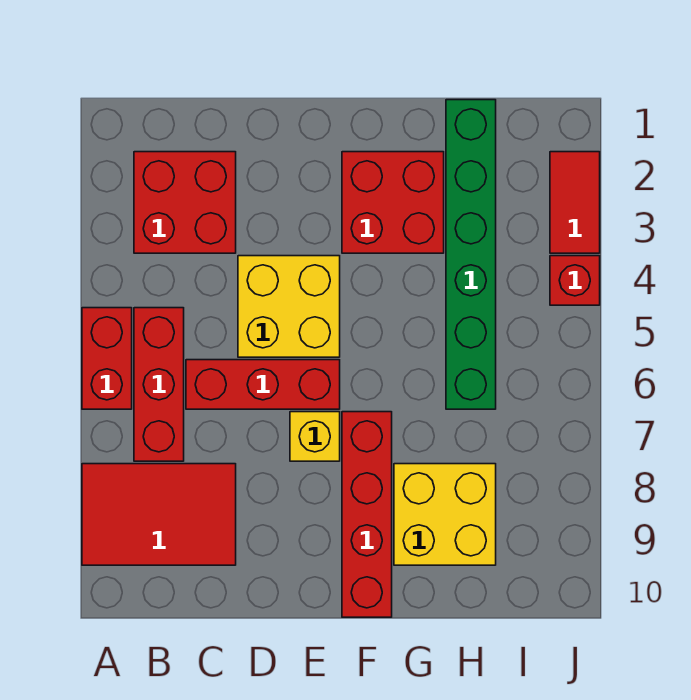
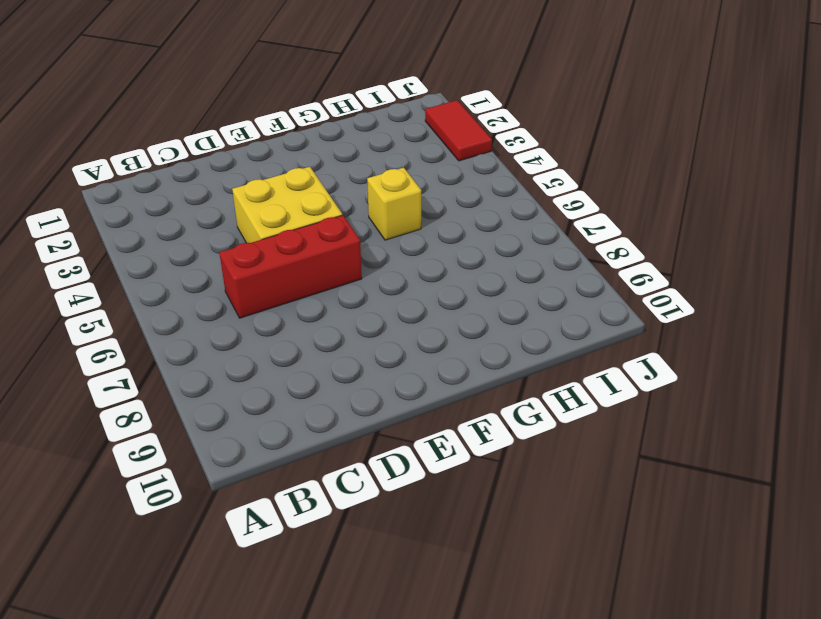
yellow 1x1 brick [367,168,421,240] -> yellow 1x1 brick moved to [290,412,340,461]
none -> red 1x2 brick [82,308,132,409]
none -> red 2x3 tile [82,464,236,565]
none -> red 2x2 brick [134,152,236,253]

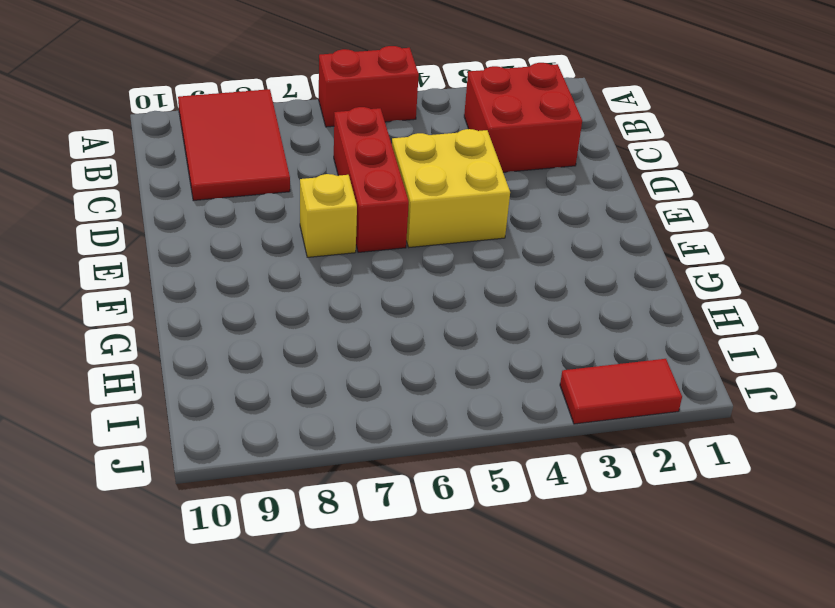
none -> red 1x3 brick [134,308,184,461]
none -> red 2x2 brick [342,152,444,253]
none -> red 1x4 brick [342,412,392,617]

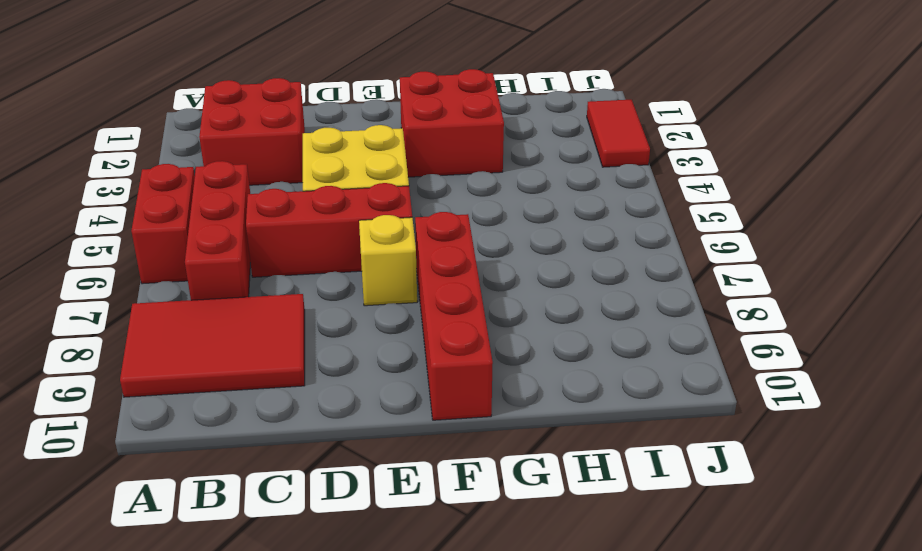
none -> yellow 2x2 brick [394,464,496,565]
none -> green 1x6 brick [446,100,496,409]
none -> red 1x1 brick [550,256,600,305]

